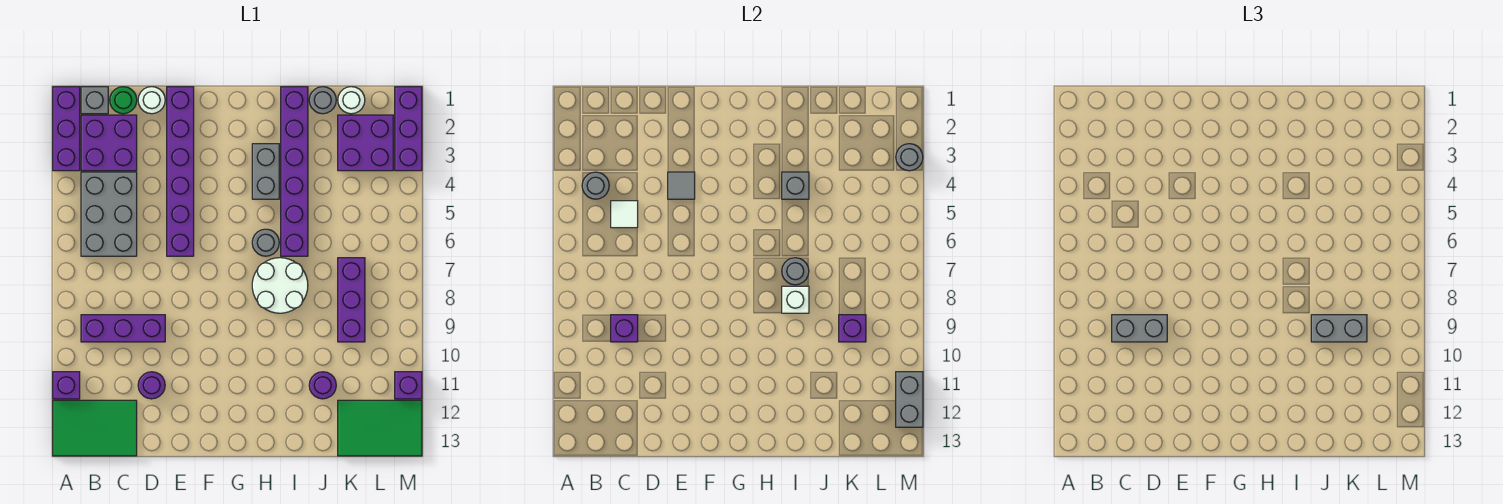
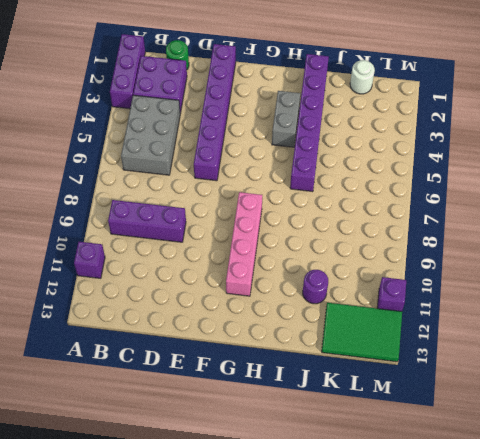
pink 1x4 brick [226,192,262,296] -> none
none -> green 2x3 tile [53,400,137,456]
none -> grey 1x1 brick [81,87,108,114]
none -> white 1x1 round brick [138,87,165,114]
none -> purple 1x1 round brick [138,372,165,399]

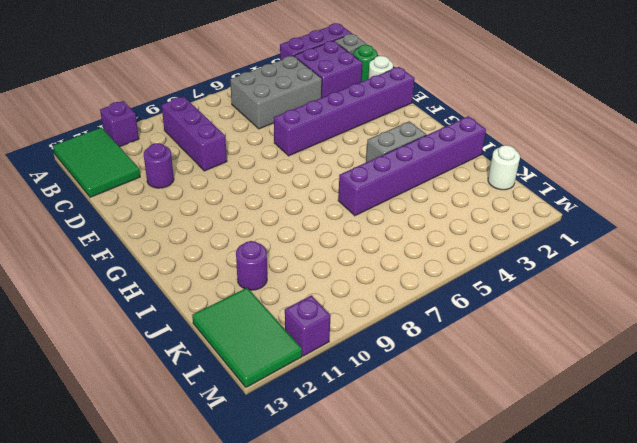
none -> grey 1x1 round brick [252,229,279,256]
none -> white 2x2 round brick [252,258,308,313]
none -> grey 1x1 round brick [309,87,336,114]
none -> purple 2x2 brick [338,115,393,171]

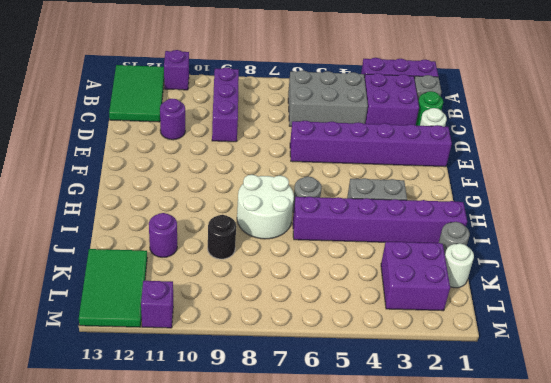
black 1x1 round brick [208,215,236,259] -> none
none -> purple 1x3 brick [338,258,365,342]
none -> purple 1x3 brick [395,87,422,171]
none -> grey 1x1 round brick [582,172,609,199]
none -> white 1x1 tile [611,201,638,228]

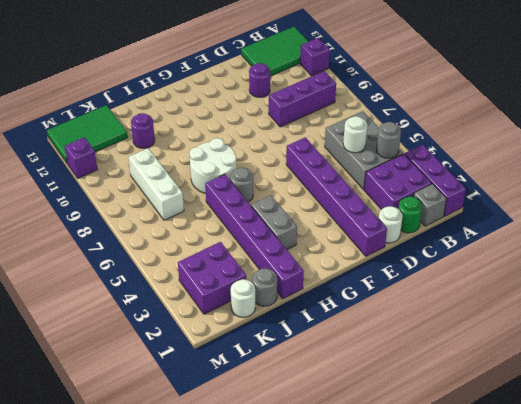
white 1x1 round brick [343,116,368,153] -> white 1x1 tile [611,201,638,228]
white 1x3 brick [128,148,184,220] -> purple 1x3 brick [338,258,365,342]
none -> purple 1x3 brick [395,87,422,171]
none -> purple 1x1 brick [611,315,638,342]
none -> grey 1x1 tile [668,172,695,199]
none -> grey 1x1 brick [782,172,809,199]

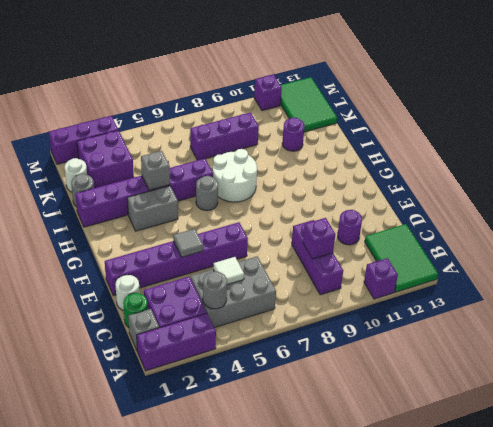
none -> grey 1x1 round brick [782,258,809,285]
none -> white 1x1 brick [782,286,809,313]
none -> purple 1x1 brick [839,315,866,342]
none -> grey 1x1 round brick [896,144,923,171]

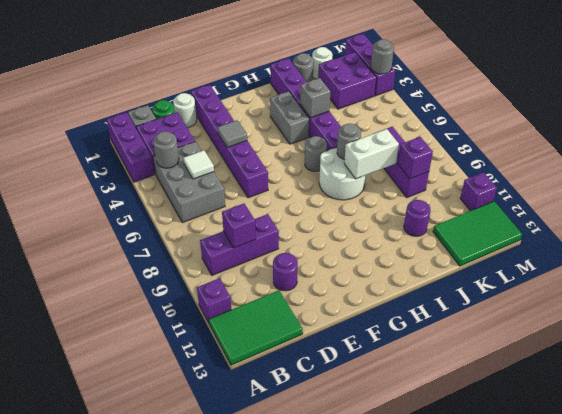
white 1x2 brick [344,129,399,179] -> white 1x1 brick [782,286,809,313]
none -> grey 1x2 brick [896,372,923,427]
none -> grey 1x2 brick [1112,315,1167,342]
none -> grey 1x2 brick [1311,315,1367,342]

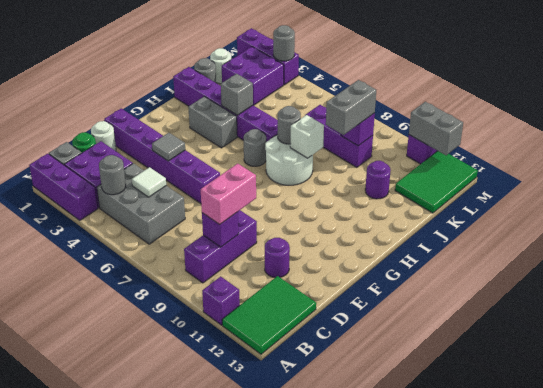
pink 1x2 brick [201,164,256,224] -> grey 1x2 brick [1112,315,1167,342]

